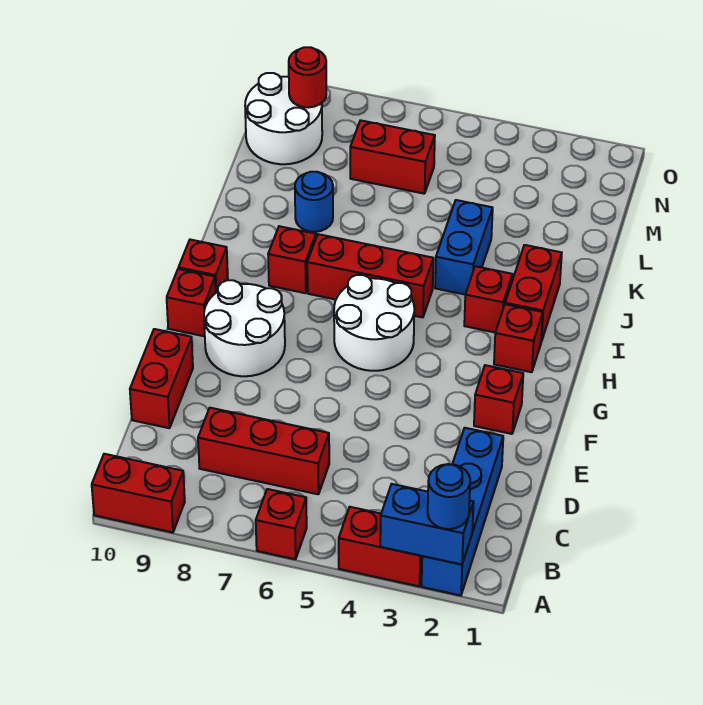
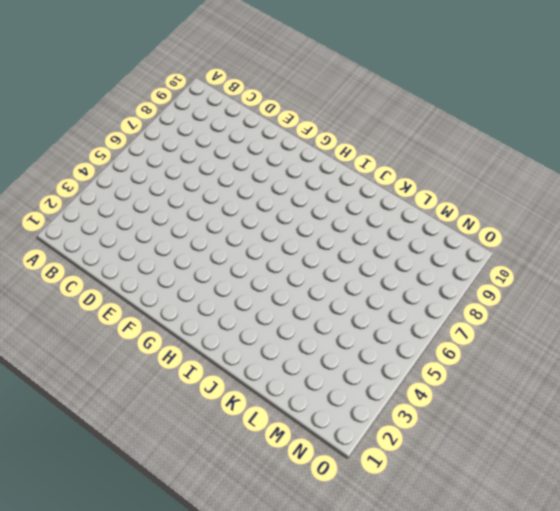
none -> blue 1x4 brick [422,428,503,596]
none -> red 1x2 brick [339,507,422,586]
none -> red 1x1 brick [256,489,307,559]

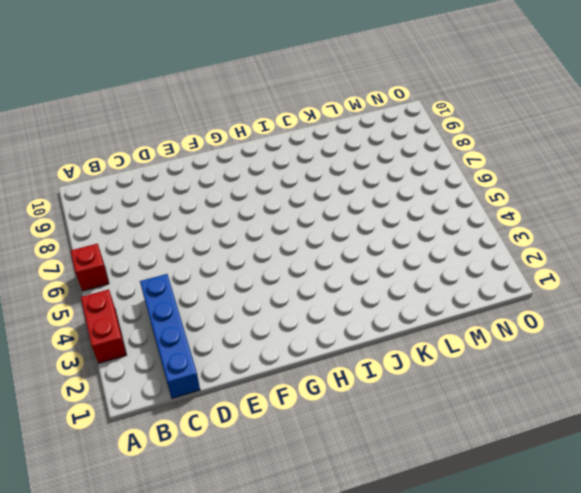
blue 1x4 brick [140,274,200,398] -> blue 1x4 brick turned to [422,428,503,596]
none -> red 1x2 brick [92,454,185,533]
none -> red 1x3 brick [198,408,329,494]
none -> red 1x2 brick [130,329,193,428]

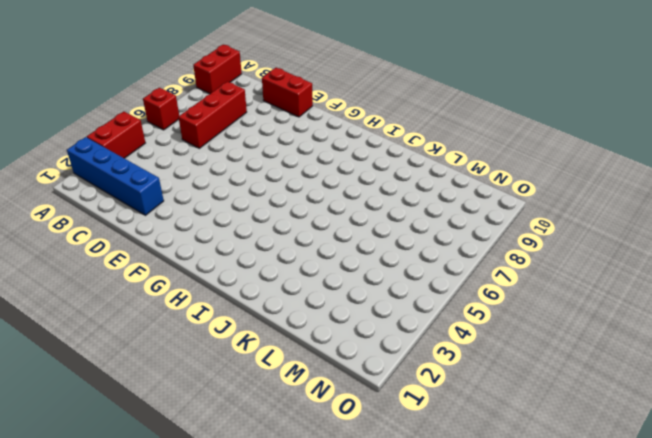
none -> red 1x1 brick [474,365,523,434]
none -> white 2x2 round brick [204,280,285,376]
none -> white 2x2 round brick [334,275,414,371]

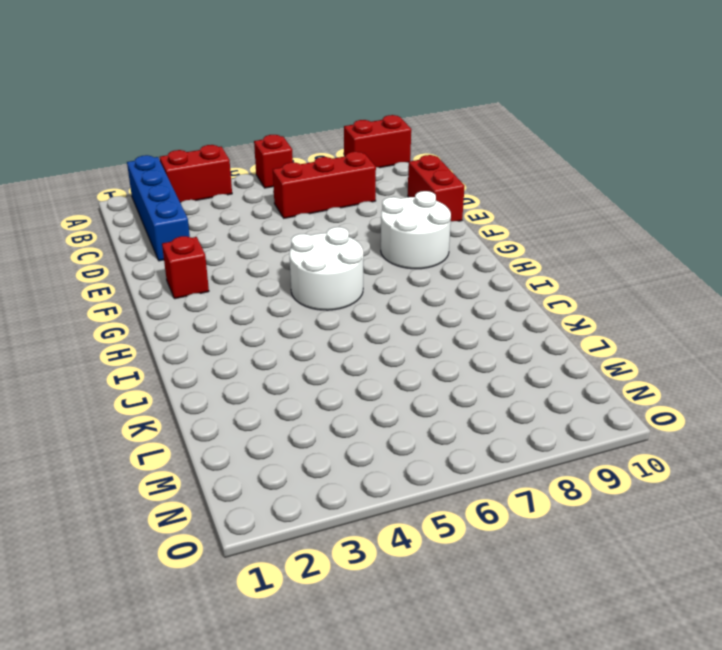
none -> red 1x1 brick [167,269,216,336]
none -> red 1x1 brick [494,304,543,372]
none -> red 1x1 brick [178,240,228,293]

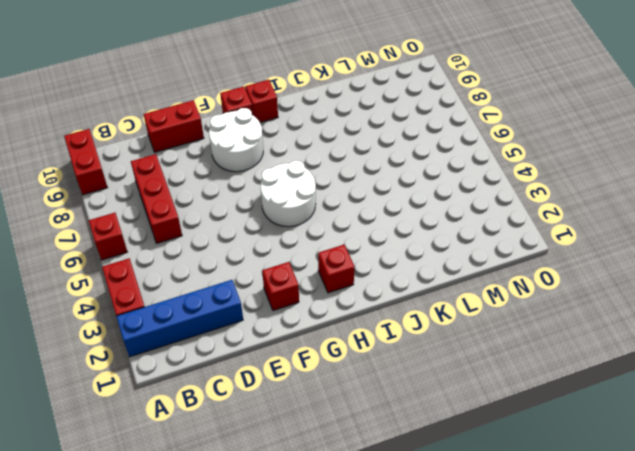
none -> red 1x2 brick [505,245,562,342]
none -> red 1x1 brick [464,266,513,332]
none -> red 1x3 brick [307,234,433,317]

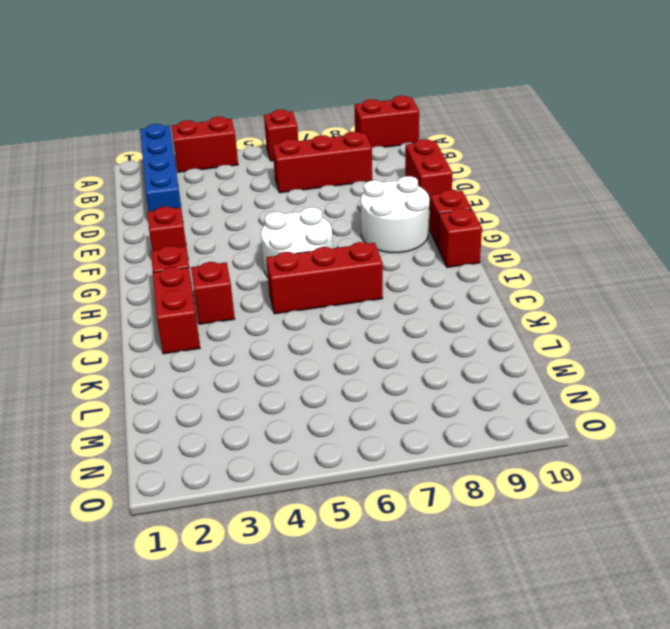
none -> red 1x1 brick [268,226,316,293]
none -> blue 1x2 brick [435,200,493,294]
none -> blue 1x1 round brick [295,172,333,232]

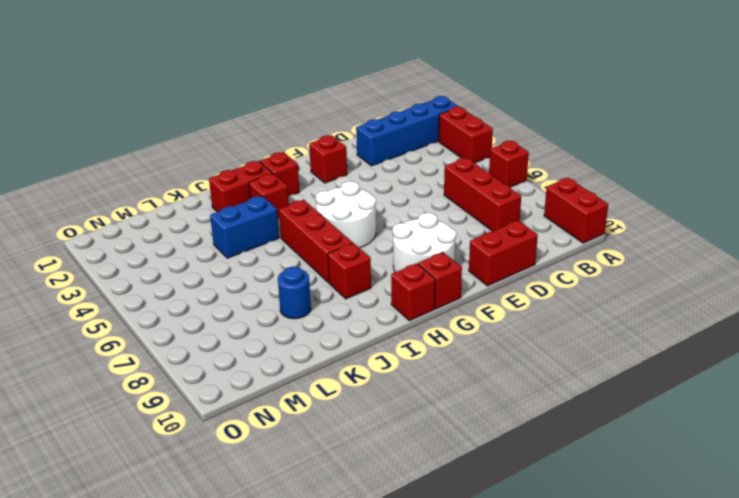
none -> red 1x2 brick [350,120,435,194]
none -> white 2x2 round brick [245,73,322,164]
none -> blue 1x2 brick [380,484,474,565]

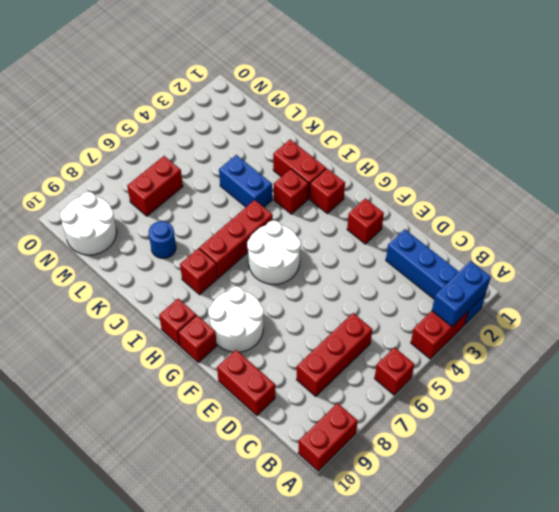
none -> red 1x1 round brick [289,47,326,108]
none -> blue 1x1 round brick [428,464,470,529]

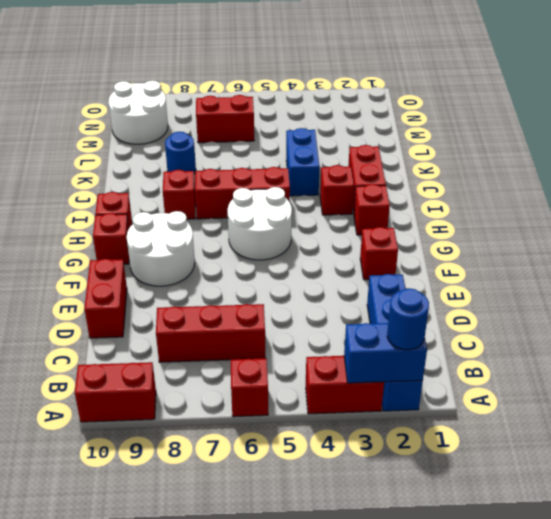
none -> red 1x1 round brick [289,47,326,108]

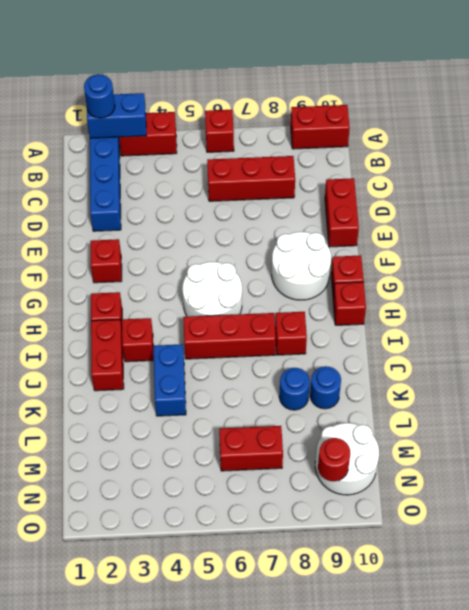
blue 1x1 round brick [310,366,341,409] -> none

